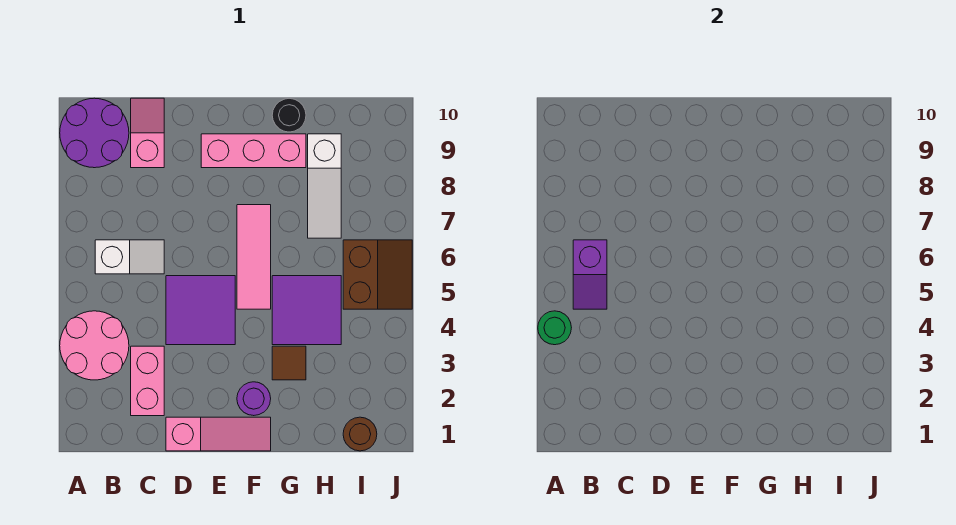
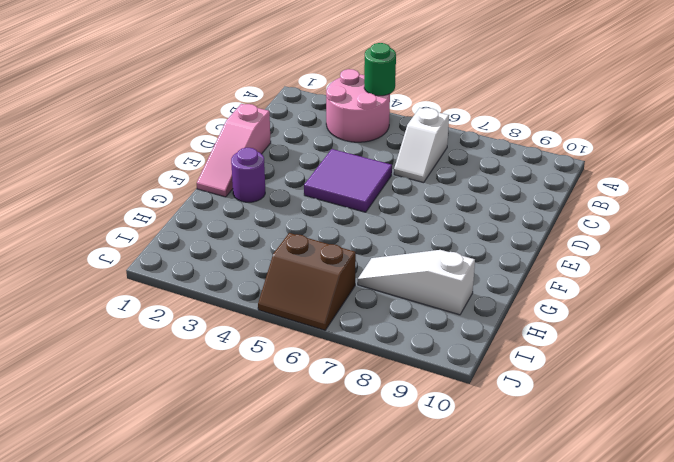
none -> purple 2x2 round brick [60,98,129,168]
none -> pink 1x2 brick [131,346,164,416]
none -> pink 1x2 slope [131,98,164,168]

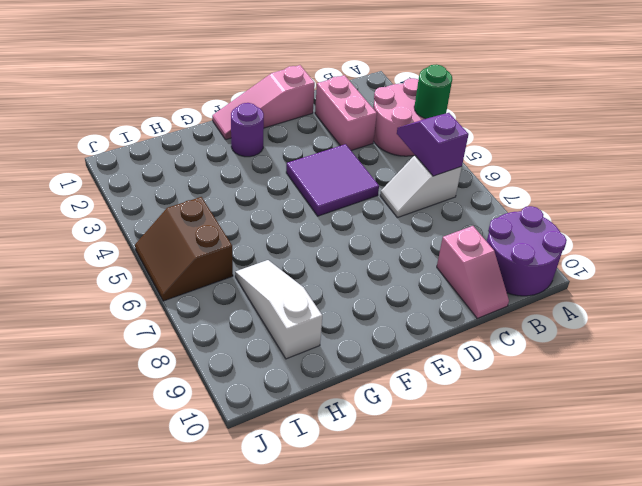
none -> pink 1x3 brick [201,134,306,168]
none -> pink 1x3 tile [237,205,271,309]
none -> brown 1x1 tile [272,346,306,380]

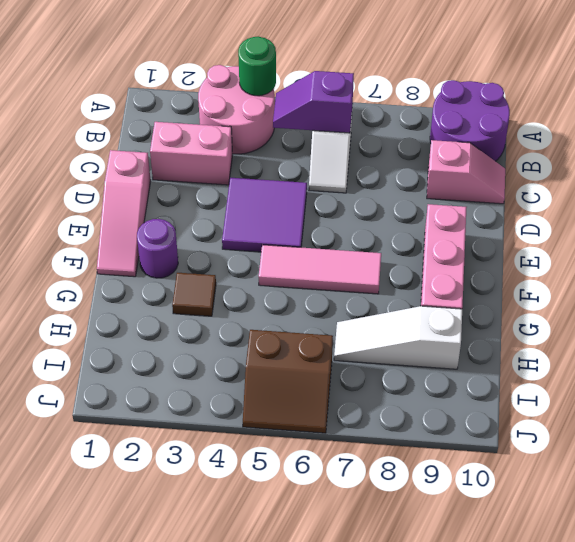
none -> purple 2x2 tile [272,276,341,345]
none -> black 1x1 round brick [272,98,306,132]
none -> brown 1x1 round brick [343,417,377,451]

